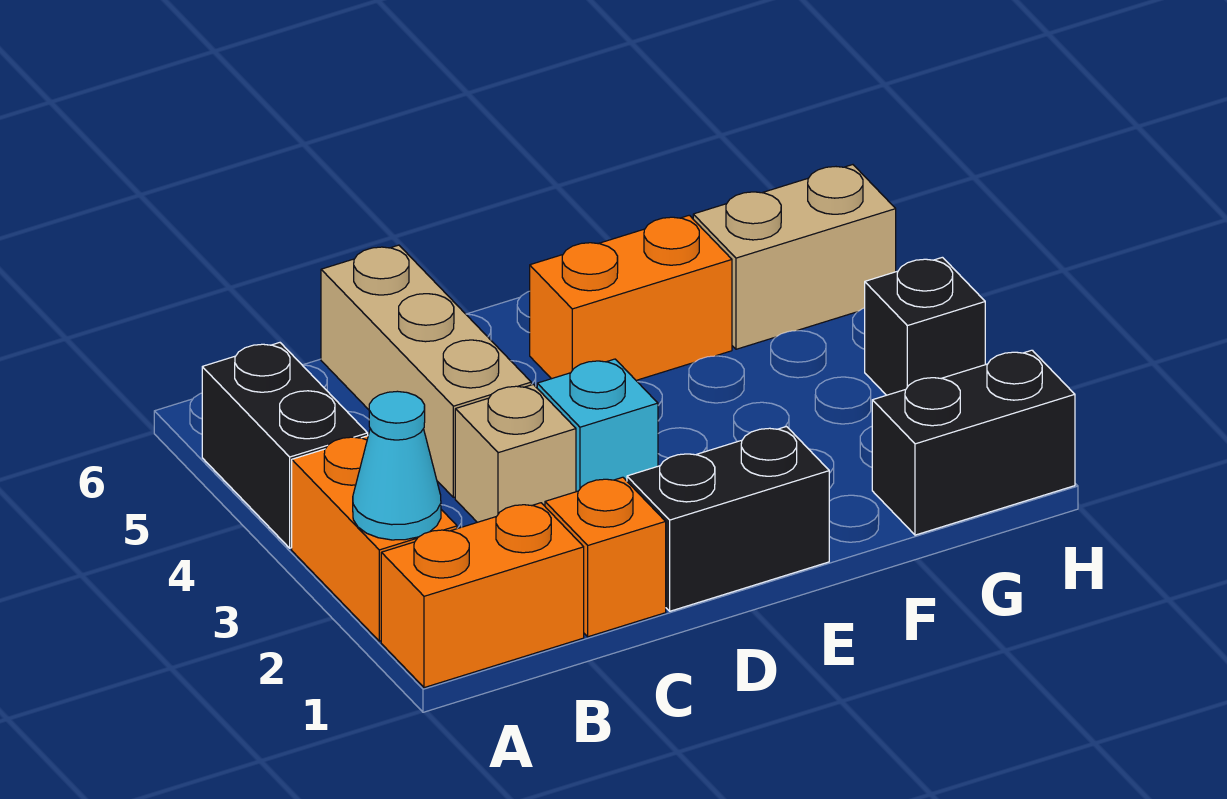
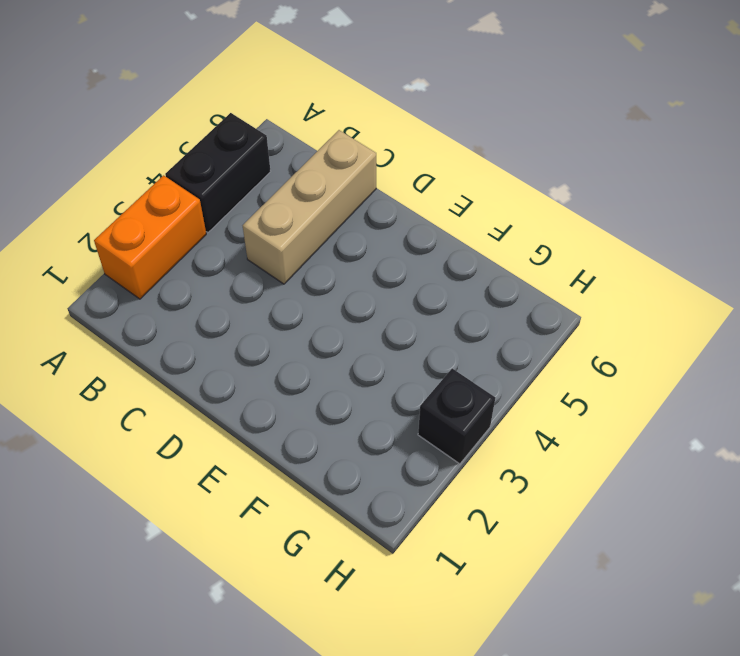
none -> orange 1x2 brick [381,503,584,688]
none -> orange 1x1 brick [545,477,666,637]
none -> tan 1x1 brick [455,384,576,522]

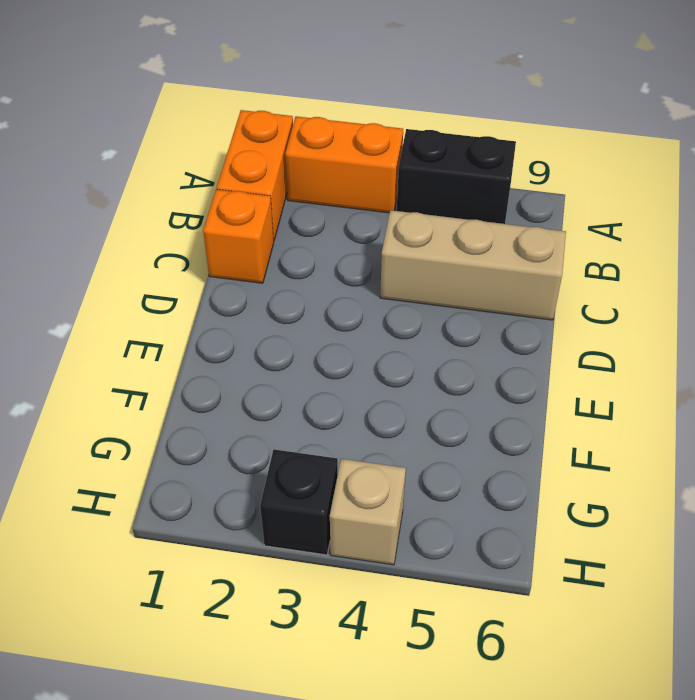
tan 1x1 brick [330,459,406,565] -> tan 1x1 brick moved to [455,384,576,522]
none -> black 1x2 brick [627,427,829,611]
none -> cyan 1x1 brick [537,359,658,492]
none -> orange 1x2 brick [530,215,732,380]

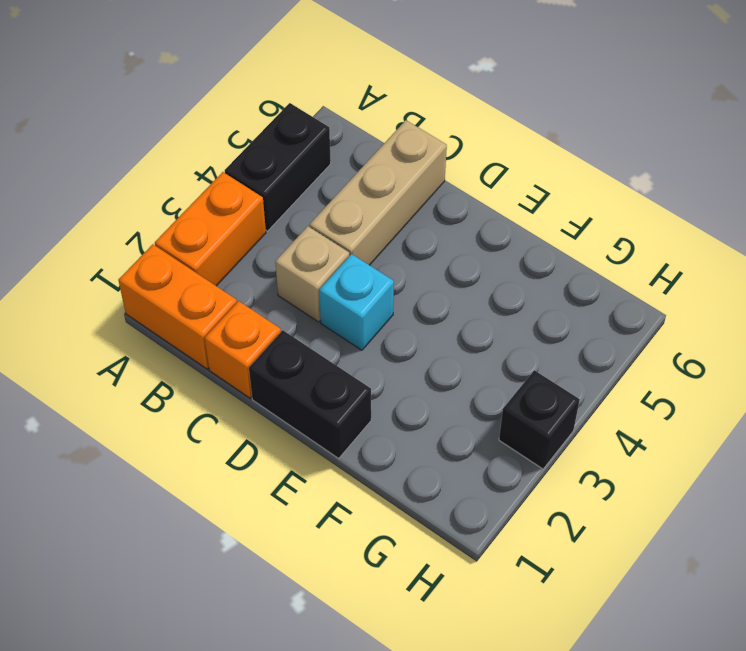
none -> orange 1x2 brick [530,215,732,380]
none -> black 1x2 brick [872,350,1075,535]
none -> tan 1x2 brick [693,165,896,349]

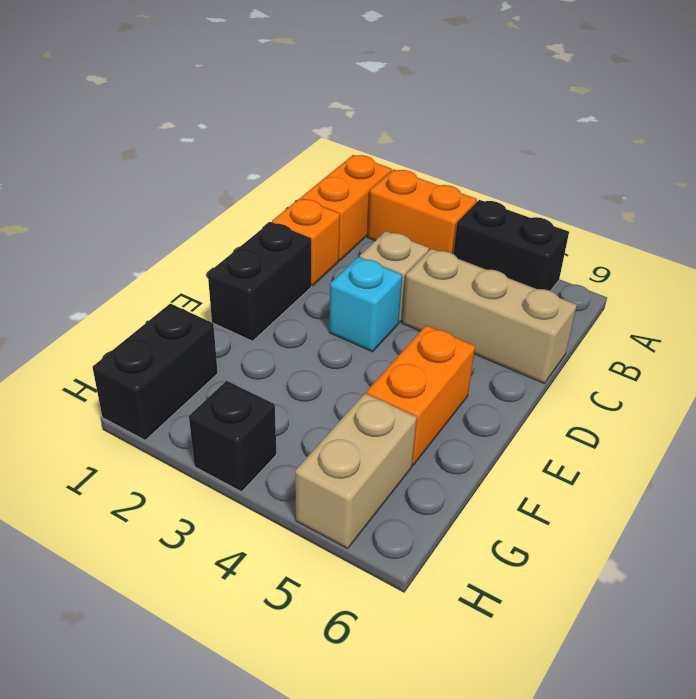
none -> cyan 1x1 cone [353,391,441,540]

